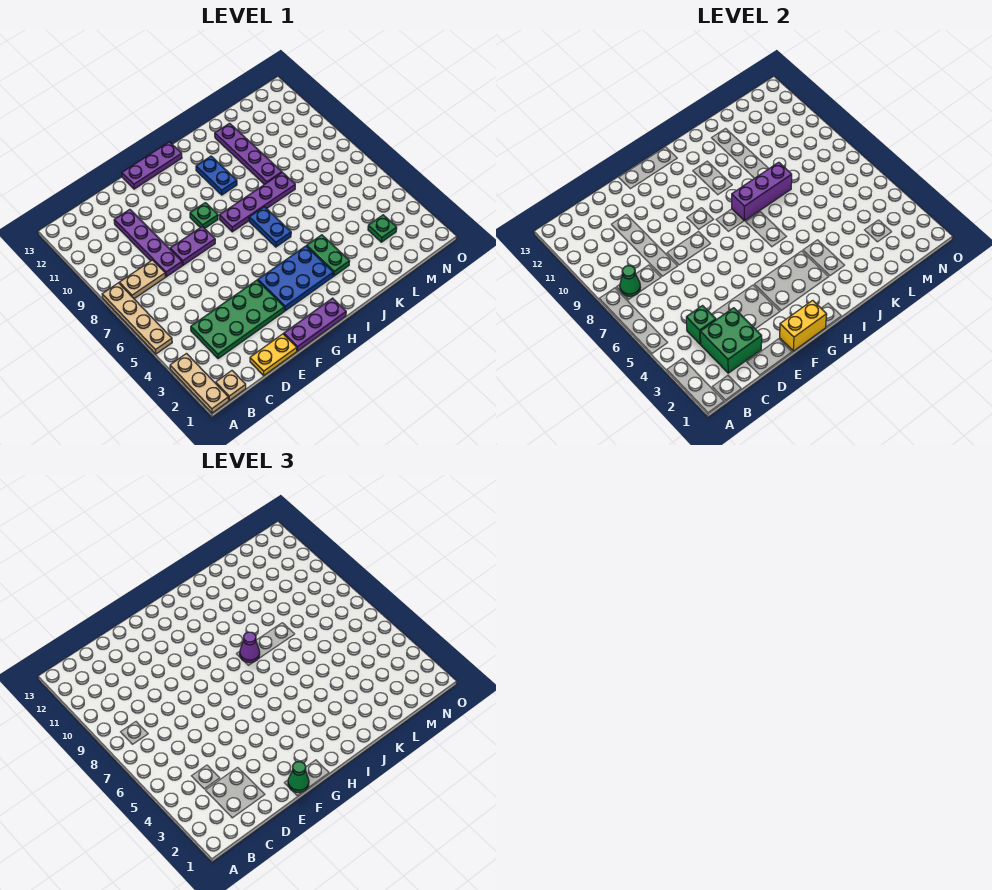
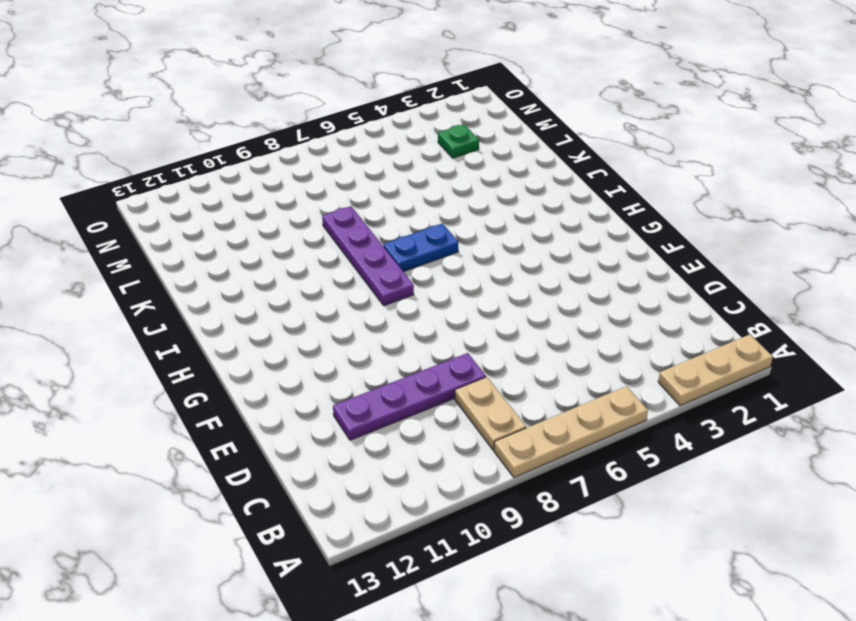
none -> tan 1x1 plate [216,371,246,400]
none -> green 2x4 plate [191,280,285,359]
none -> yellow 1x2 plate [250,334,297,375]

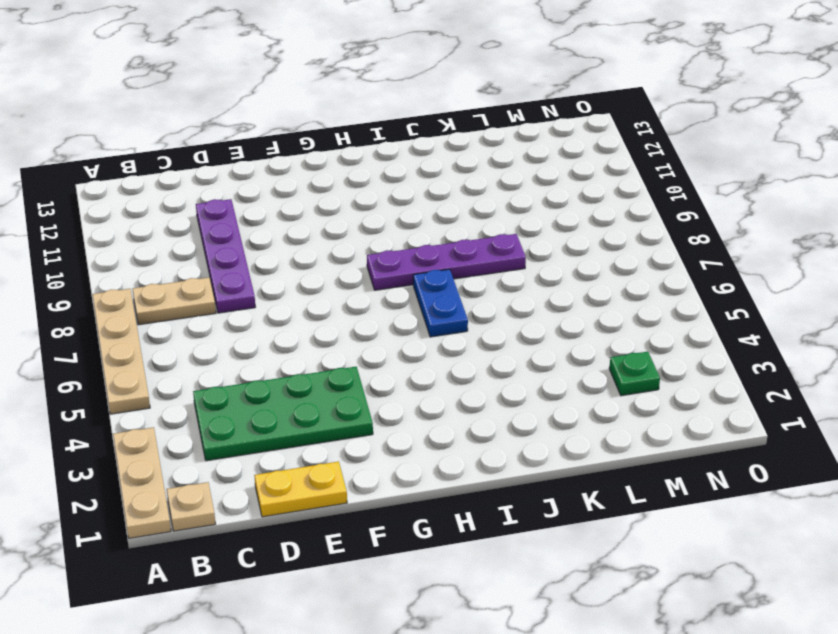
none -> purple 1x2 plate [170,226,215,265]
none -> purple 1x3 plate [284,298,346,351]
none -> purple 1x3 plate [122,142,182,189]

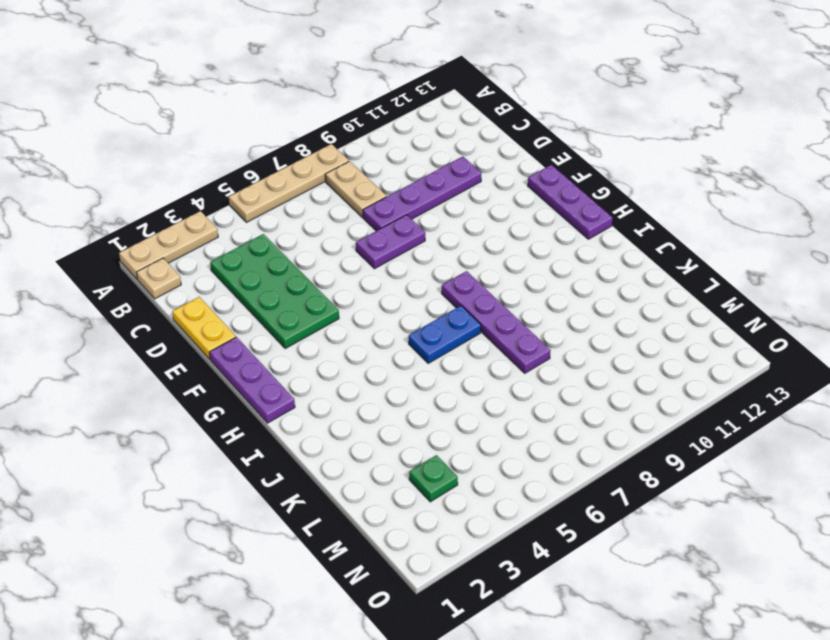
purple 1x2 plate [356,215,425,269] -> purple 1x2 plate turned to [170,226,215,265]
none -> blue 2x3 plate [258,246,334,311]
none -> green 1x1 plate [190,203,218,228]
none -> blue 1x2 plate [196,156,237,195]

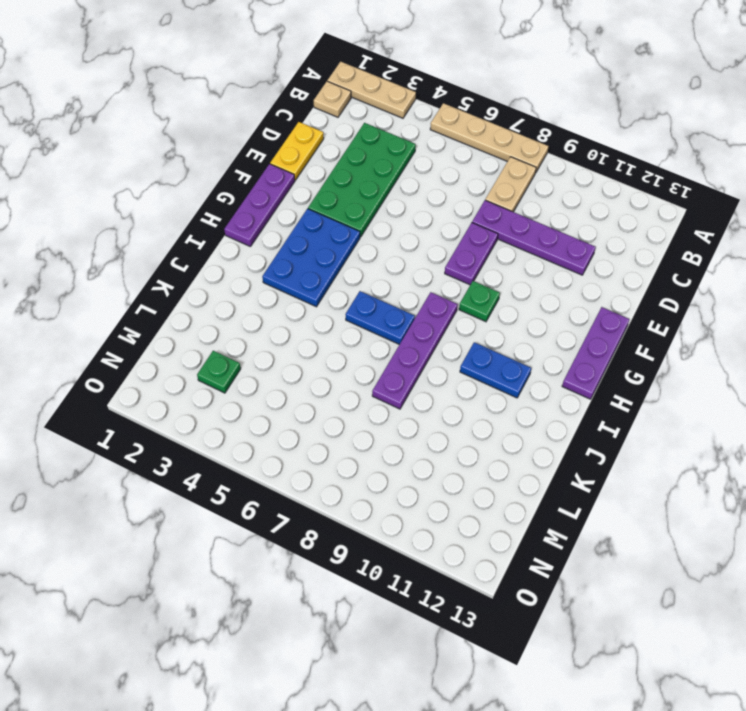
none -> green 1x2 plate [307,235,350,276]
none -> purple 1x4 plate [215,123,282,184]
none -> green 1x1 cone [620,266,640,296]

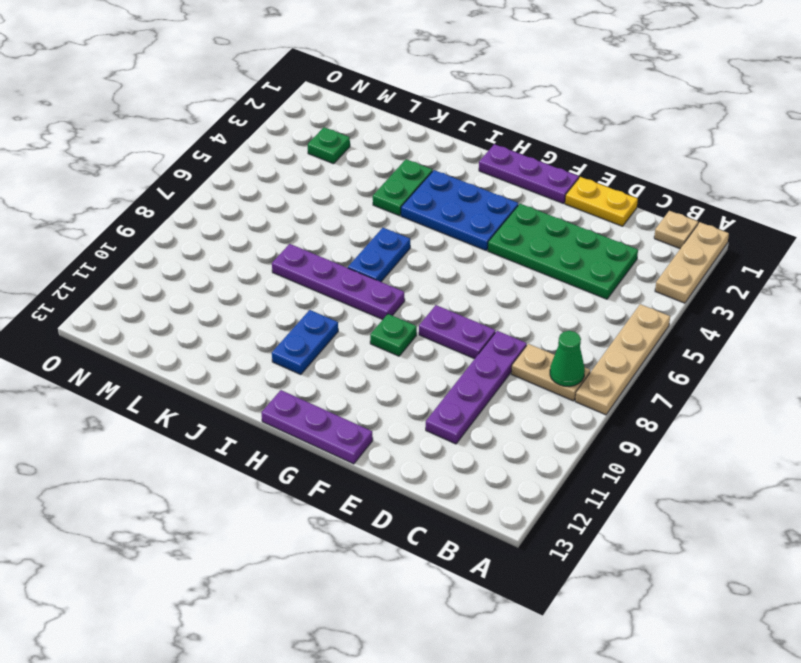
none -> purple 1x4 plate [215,123,282,184]
none -> green 2x2 brick [700,308,762,373]
none -> green 1x1 brick [686,306,716,344]

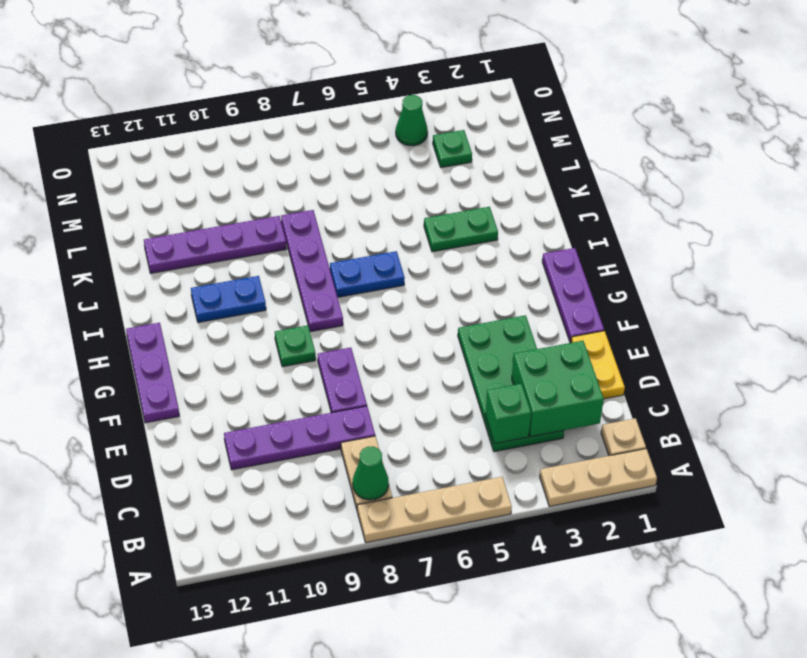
green 1x1 cone [396,95,428,146] -> green 1x1 cone moved to [288,762,309,792]
none -> blue 2x3 plate [258,246,334,311]
none -> yellow 1x2 brick [780,300,827,351]
none -> purple 1x3 brick [732,162,792,221]

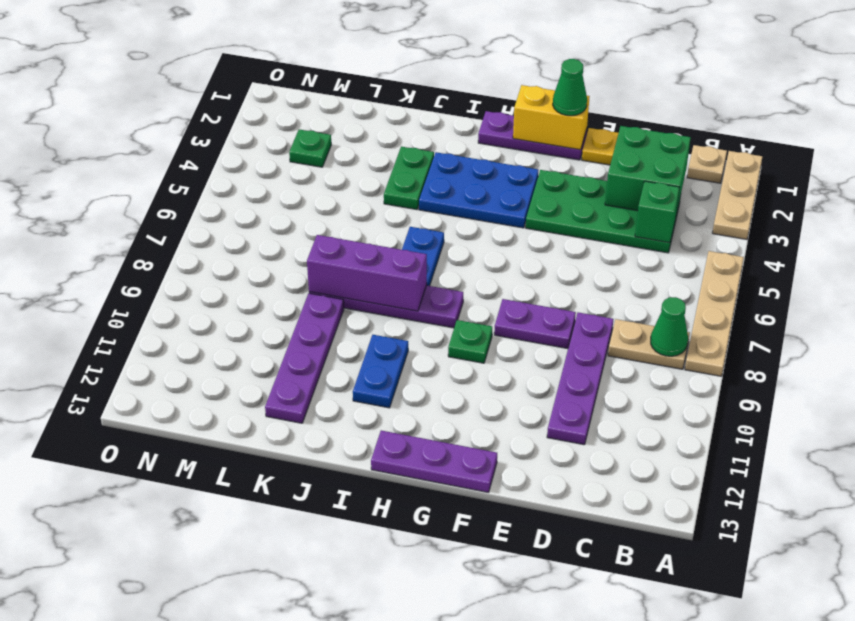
none -> purple 1x1 cone [240,632,260,663]

